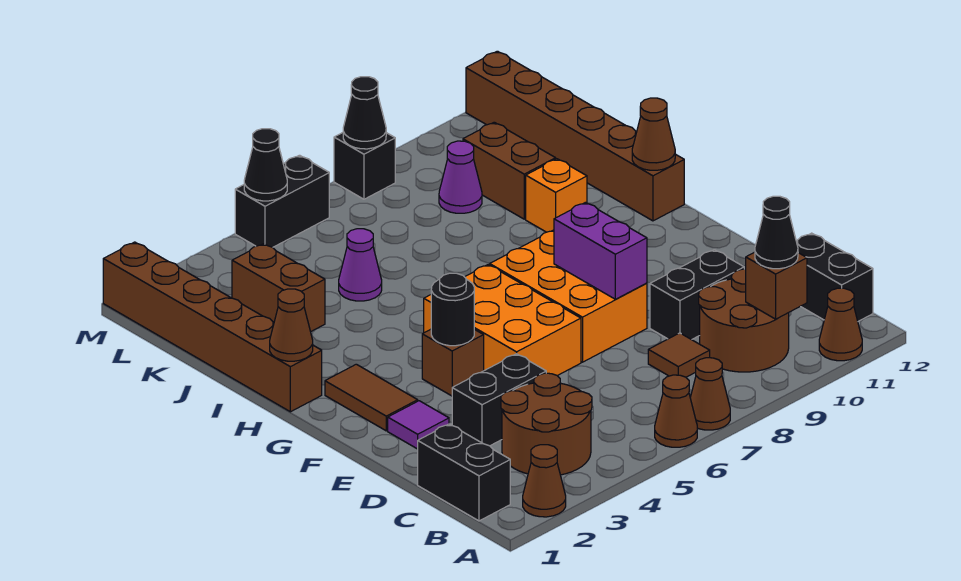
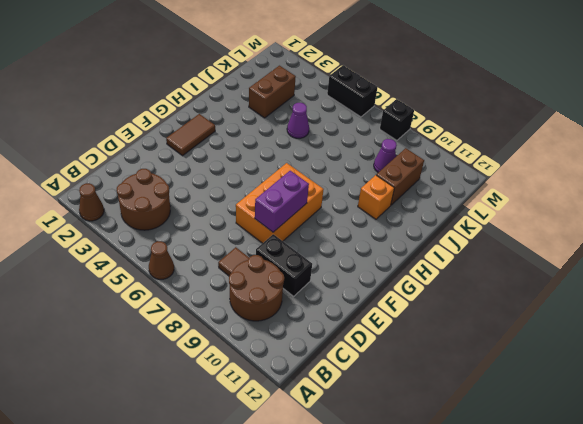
none -> brown 1x1 cone [690,358,730,430]
none -> brown 1x1 cone [819,288,862,361]
none -> black 1x2 brick [418,424,510,521]
none -> black 1x2 brick [796,233,873,321]

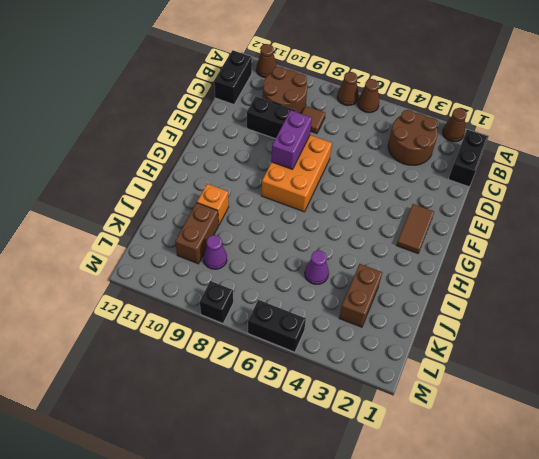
none -> black 1x2 brick [452,354,546,446]
none -> purple 1x1 tile [388,401,449,449]
none -> orange 2x3 brick [424,265,581,376]
none -> brown 1x1 brick [422,329,484,396]

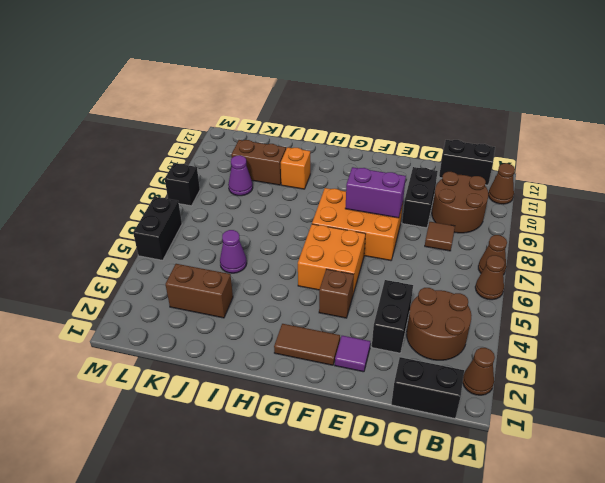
orange 2x2 brick [298,224,365,294] -> orange 2x3 brick [424,265,581,376]
none -> brown 1x6 brick [103,242,322,412]
none -> brown 1x6 brick [466,51,684,221]
none -> brown 1x1 brick [746,252,807,319]
none -> black 1x1 round brick [431,273,474,346]

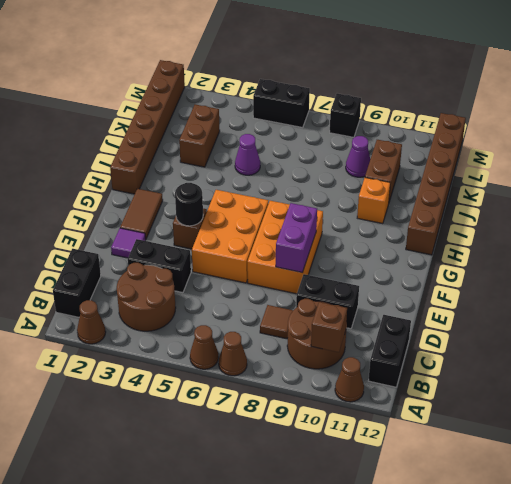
none -> brown 1x1 cone [270,289,313,361]
none -> brown 1x1 cone [632,98,675,170]
none -> black 1x1 cone [244,129,287,201]
none -> black 1x1 cone [343,77,386,149]

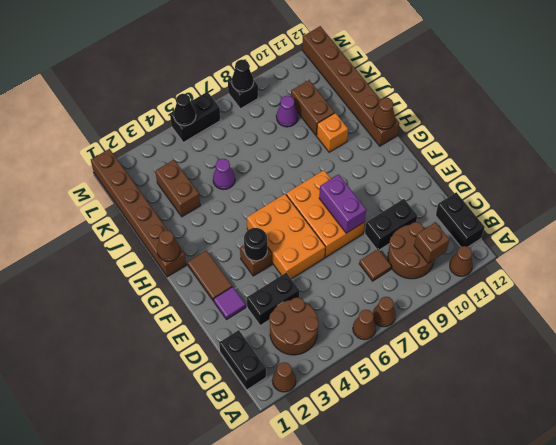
none -> black 1x1 cone [755,196,798,269]

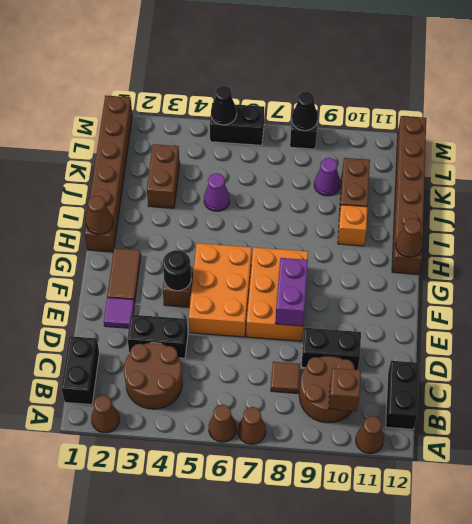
none -> black 1x1 cone [755,196,798,269]

